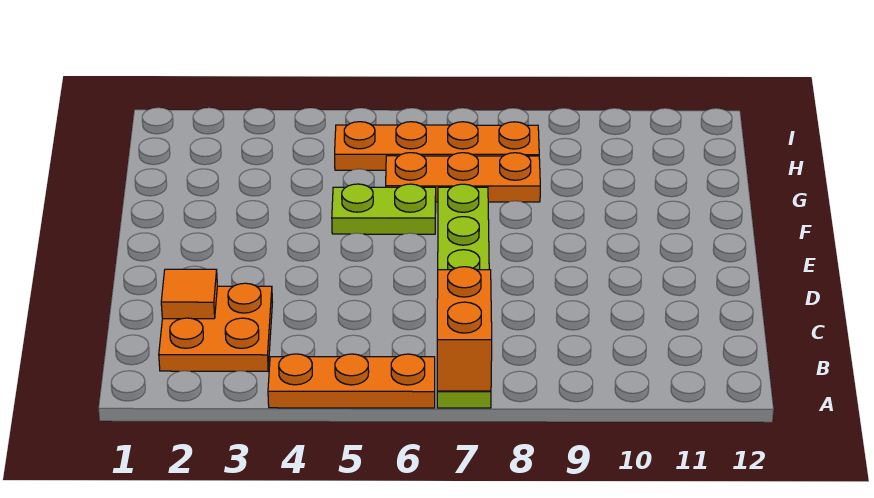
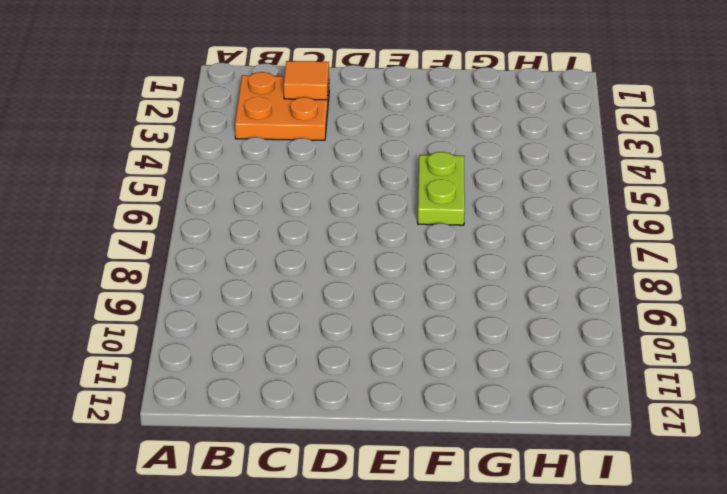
none -> orange 1x3 plate [268,354,435,408]
none -> lime 1x6 plate [437,184,491,408]

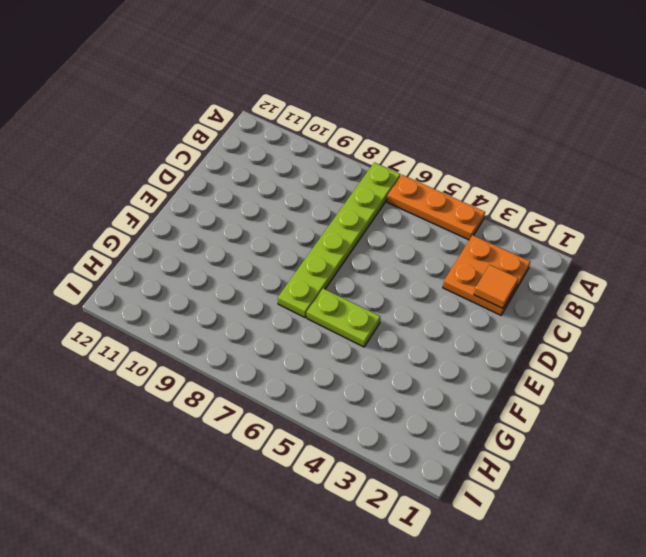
none -> orange 1x3 plate [386,153,540,202]
none -> orange 1x4 plate [335,122,539,170]

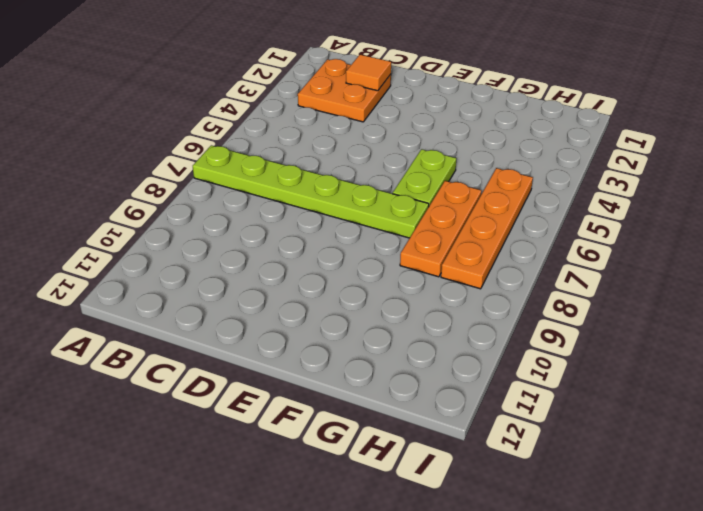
none -> orange 1x3 plate [268,354,435,408]
none -> orange 1x2 brick [437,267,492,391]

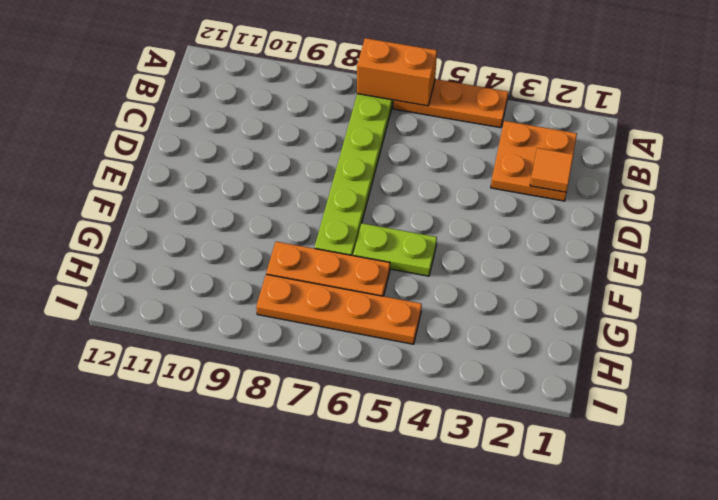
orange 1x2 brick [357,38,437,106] -> orange 1x2 brick turned to [437,267,492,391]

